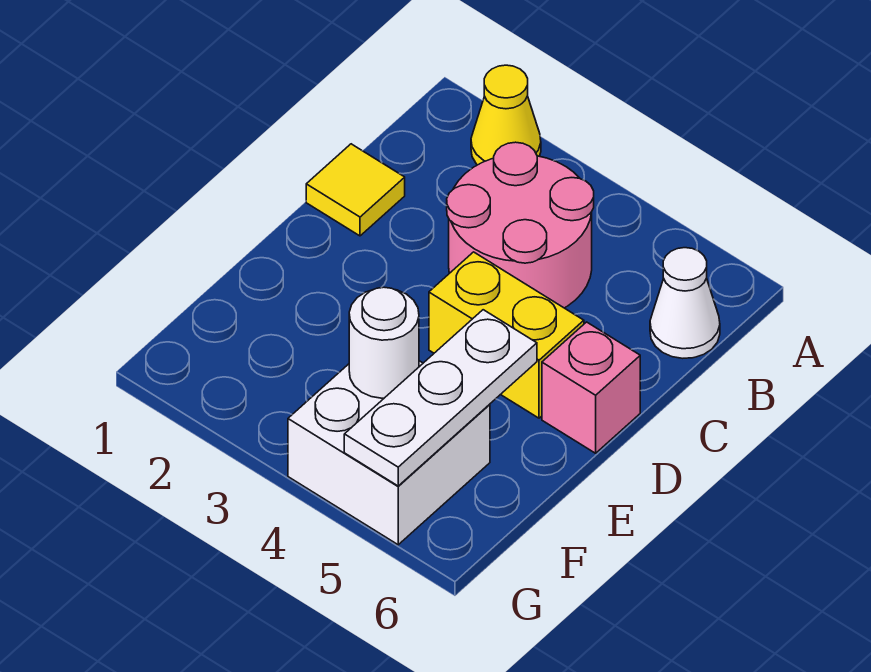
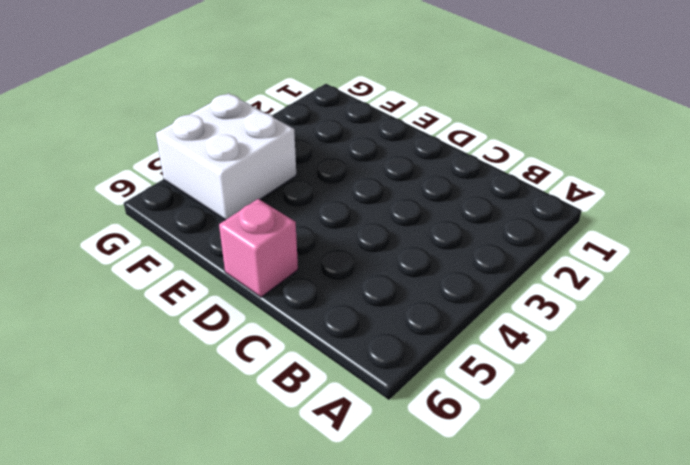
none -> yellow 1x1 cone [471,65,541,165]
none -> pink 2x2 round brick [447,142,594,308]

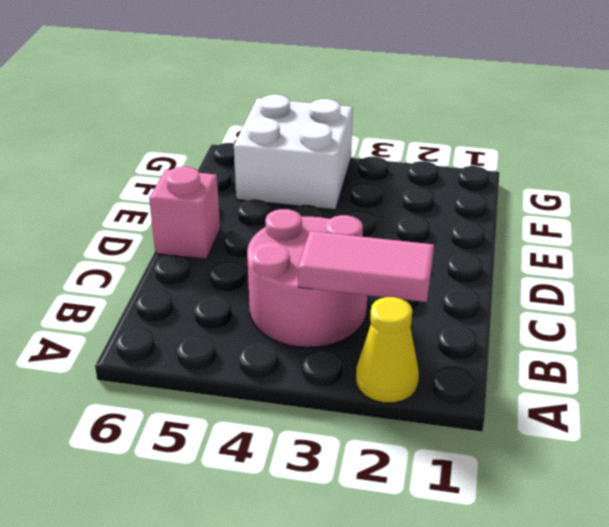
pink 1x2 tile [298,231,434,302] -> none
none -> white 1x1 cone [650,248,720,358]
none -> yellow 1x1 tile [306,144,405,236]

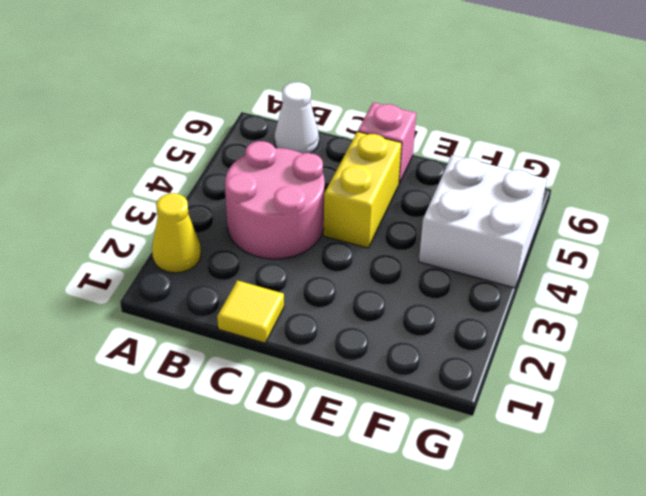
none -> white 1x3 plate [344,310,537,486]
none -> white 1x1 round brick [349,287,419,398]

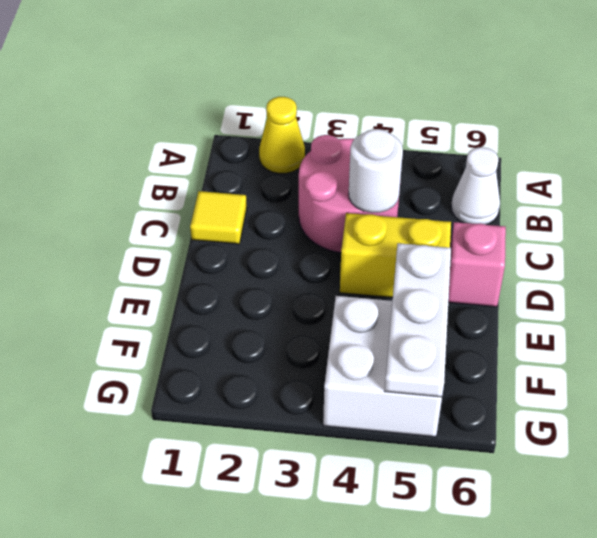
white 1x1 round brick [349,129,403,213] -> white 1x1 round brick moved to [349,287,419,398]

